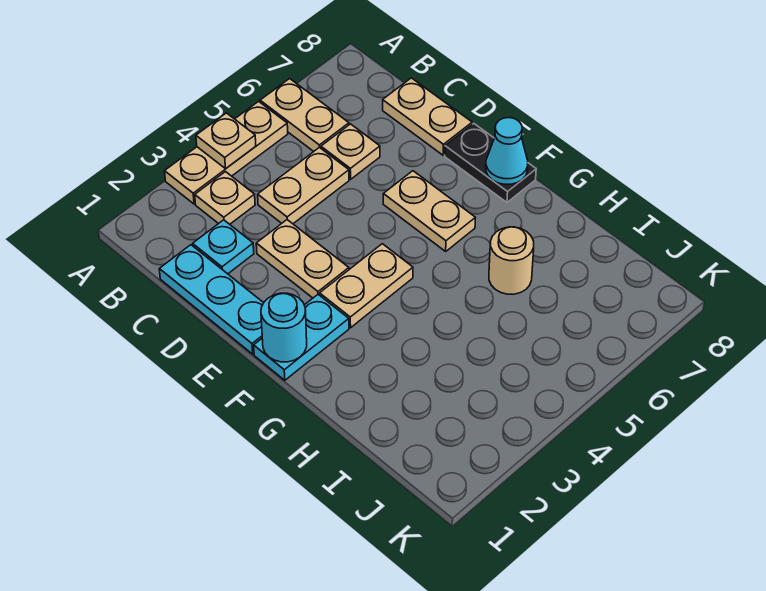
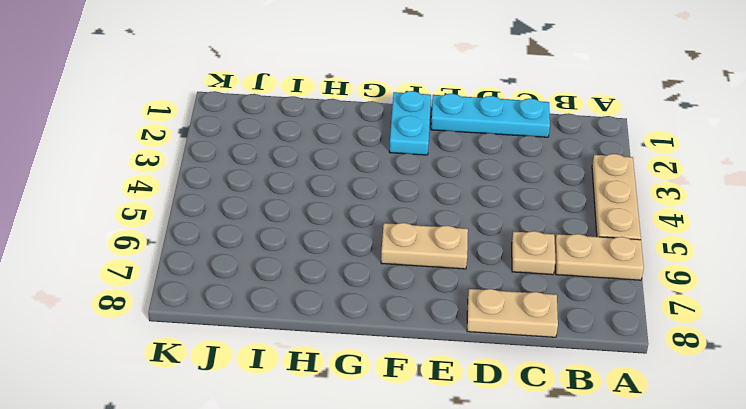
none -> tan 1x1 plate [195,172,255,224]
none -> cyan 1x1 plate [193,220,254,274]
none -> tan 1x2 plate [258,147,349,224]

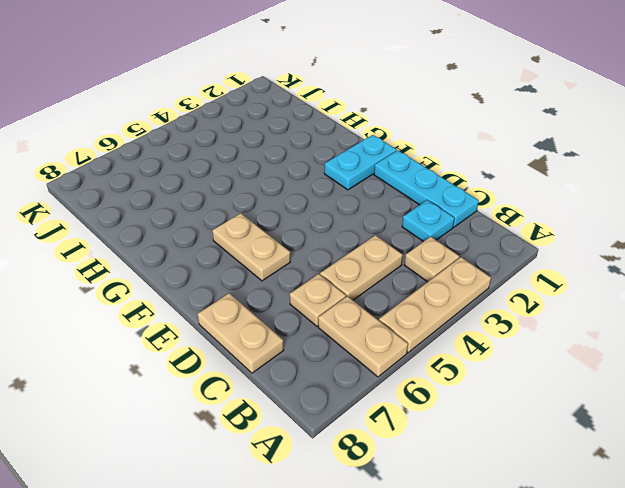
none -> tan 1x2 plate [256,220,349,298]
none -> black 1x2 plate [445,123,536,202]
none -> tan 1x2 plate [320,244,413,328]

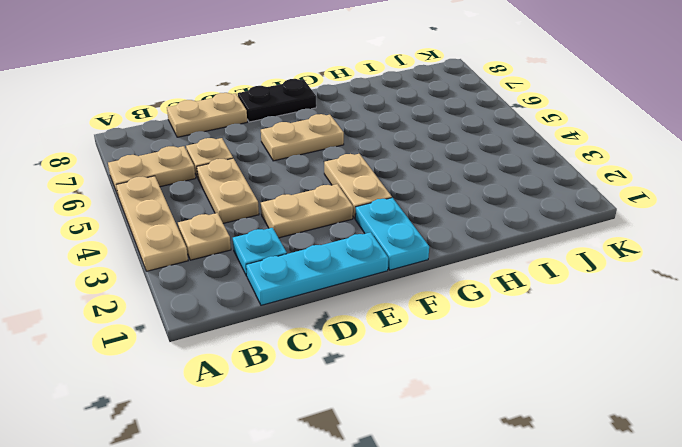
none -> tan 1x1 round brick [489,227,534,294]
none -> tan 1x1 plate [196,113,256,169]
none -> cyan 1x1 round brick [261,293,307,362]

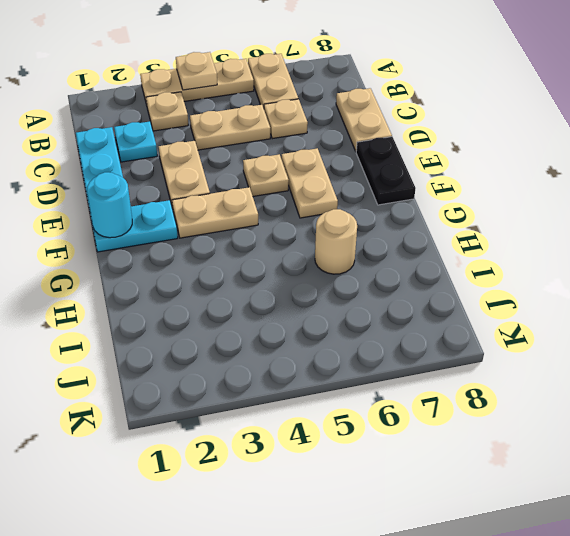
tan 1x1 plate [243,154,289,196] -> none
none -> cyan 1x1 cone [486,118,528,184]

